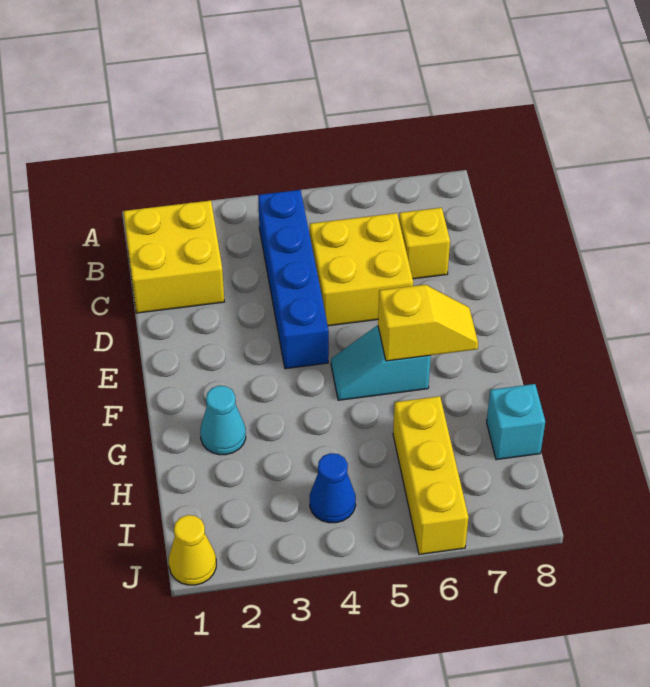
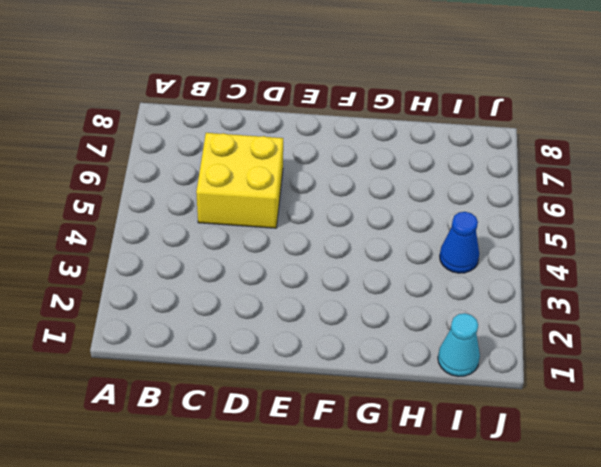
cyan 1x1 cone [438,313,480,377] -> cyan 1x1 cone moved to [200,386,246,455]
none -> yellow 2x2 brick [123,200,224,313]
none -> blue 1x4 brick [258,190,329,369]

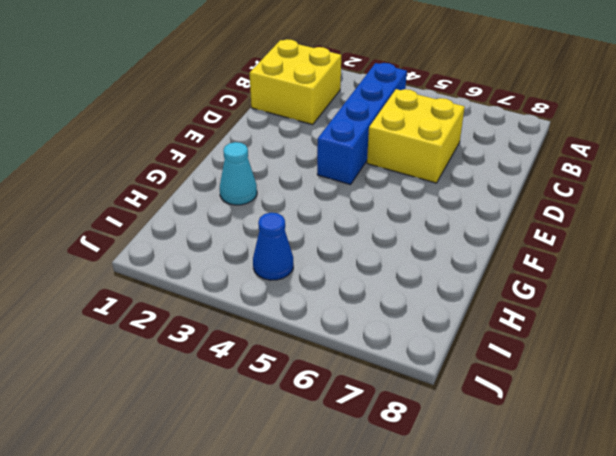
none -> yellow 1x1 brick [399,208,450,279]
none -> cyan 1x2 slope [331,326,431,400]

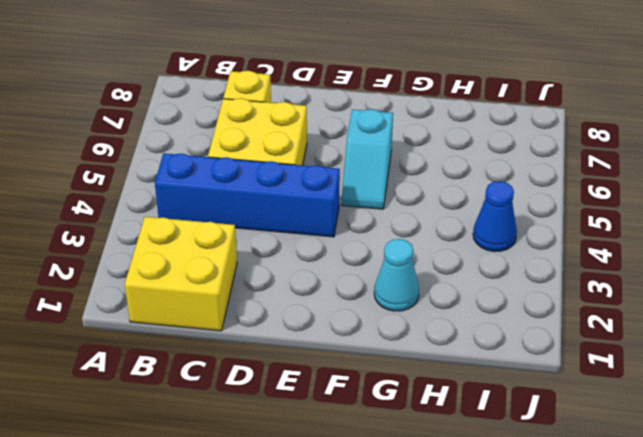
none -> yellow 1x3 brick [393,396,469,554]
none -> cyan 1x1 brick [487,384,545,460]

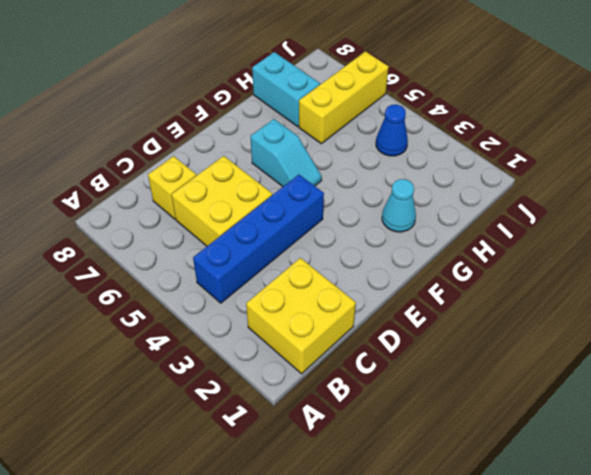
cyan 1x2 brick [252,52,320,126] -> cyan 1x1 brick [487,384,545,460]
none -> yellow 1x1 cone [169,515,216,585]
none -> yellow 1x2 slope [378,285,478,361]

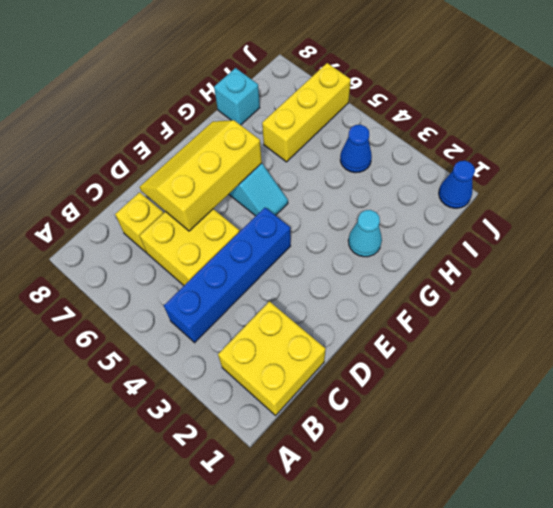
yellow 2x3 slope [140,120,262,231] -> yellow 1x2 slope [378,285,478,361]
blue 1x1 cone [439,161,475,208] -> yellow 1x1 cone [169,515,216,585]

